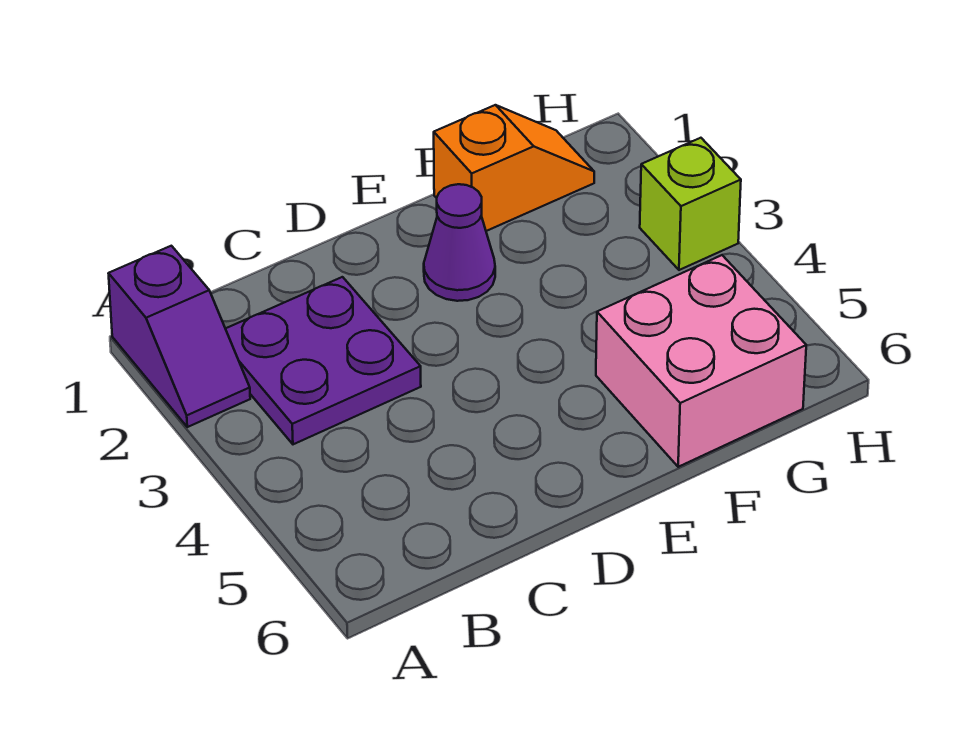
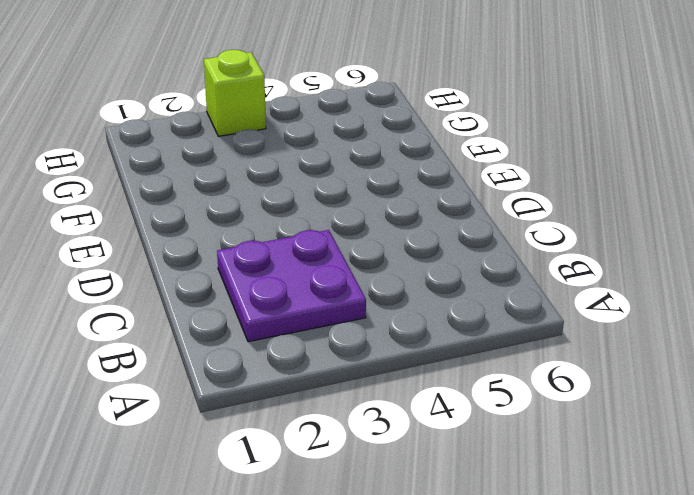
none -> purple 1x2 slope [108,246,250,427]
none -> purple 1x1 cone [424,184,495,301]

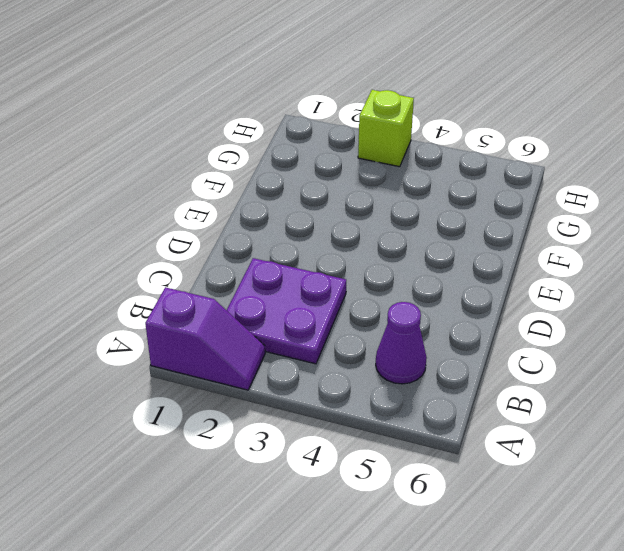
purple 1x1 cone [376,302,427,384] -> purple 1x1 cone moved to [424,184,495,301]
none -> orange 1x2 slope [434,105,594,231]
none -> pink 2x2 brick [596,255,806,467]

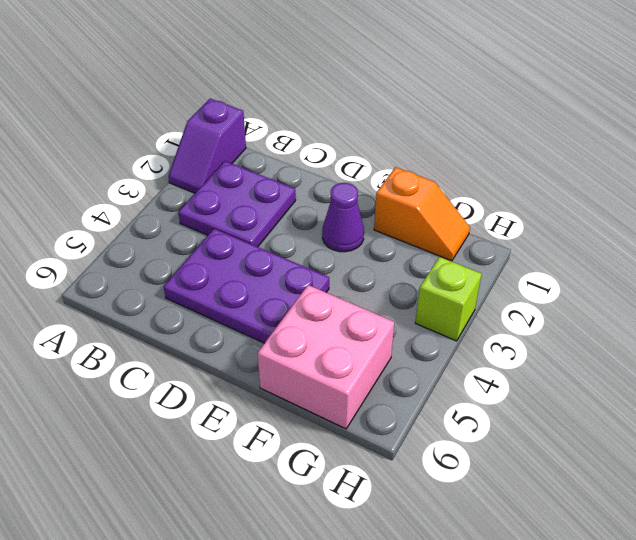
purple 2x3 plate [164,229,329,343] -> none

